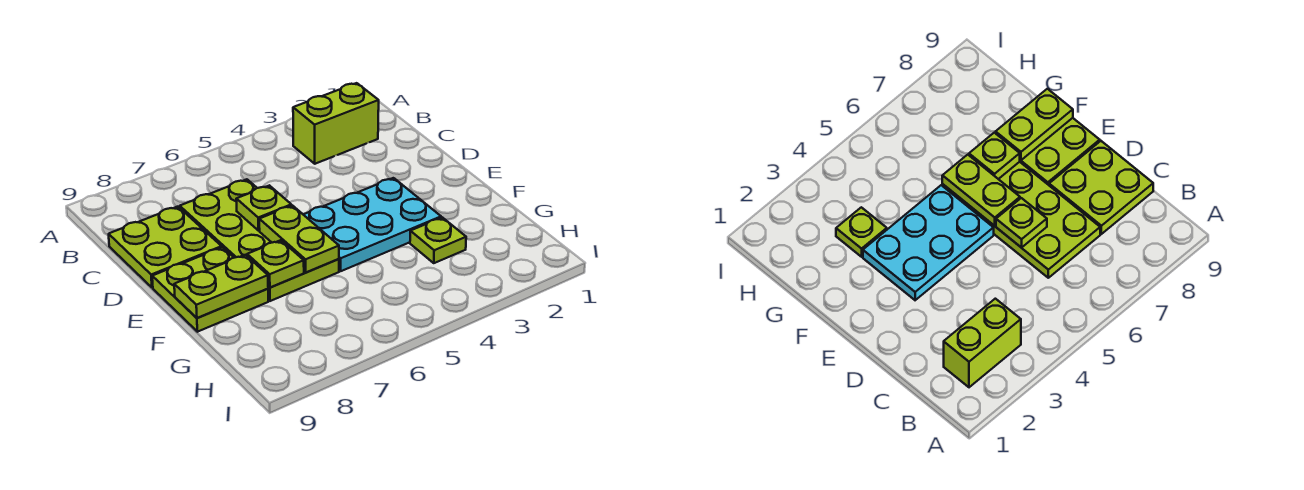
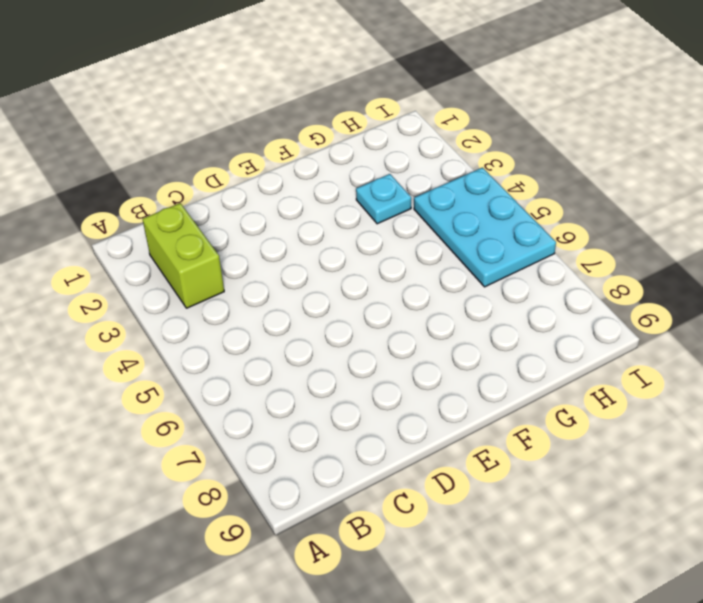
cyan 1x1 plate [356,174,411,224] -> lime 1x1 plate [410,217,466,263]
cyan 2x3 plate [414,168,556,287] -> cyan 2x3 plate moved to [303,178,441,271]
none -> lime 2x4 plate [180,179,339,301]
none -> lime 2x2 plate [109,207,222,288]

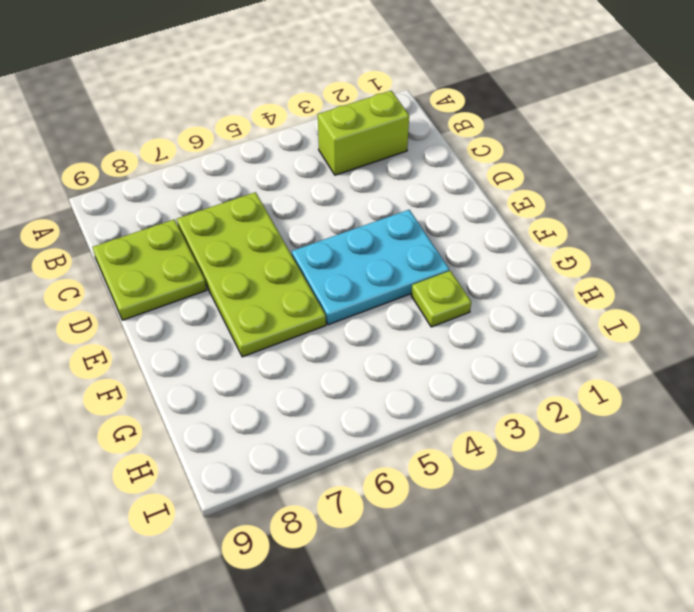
none -> lime 2x2 plate [152,247,268,332]
none -> lime 1x1 plate [236,185,291,231]

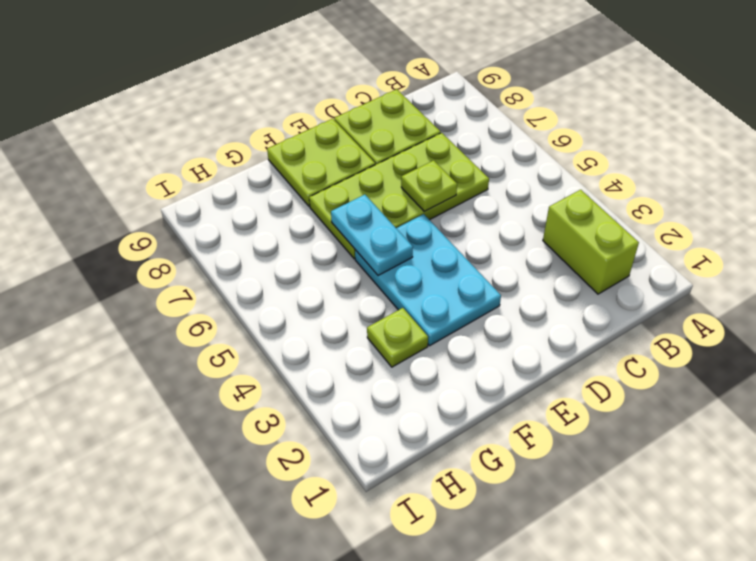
cyan 1x2 plate [331,195,413,276] -> lime 1x2 plate [259,205,339,272]
none -> lime 1x1 plate [247,240,304,288]
none -> lime 1x2 plate [174,255,268,318]

